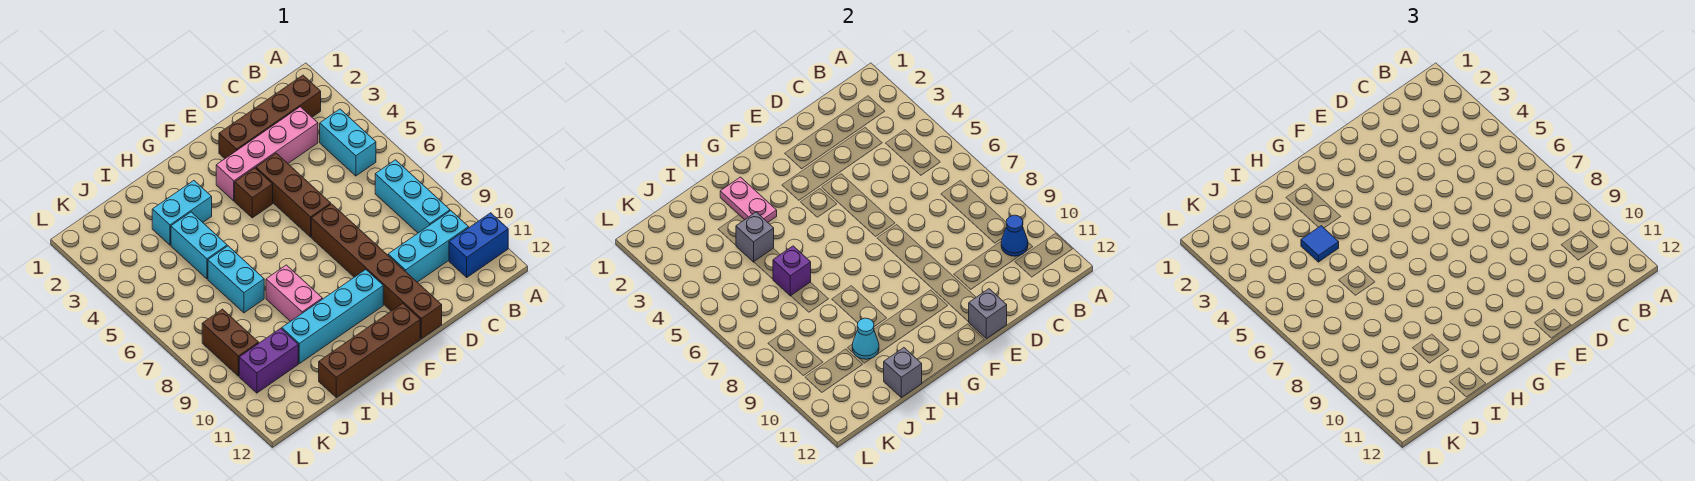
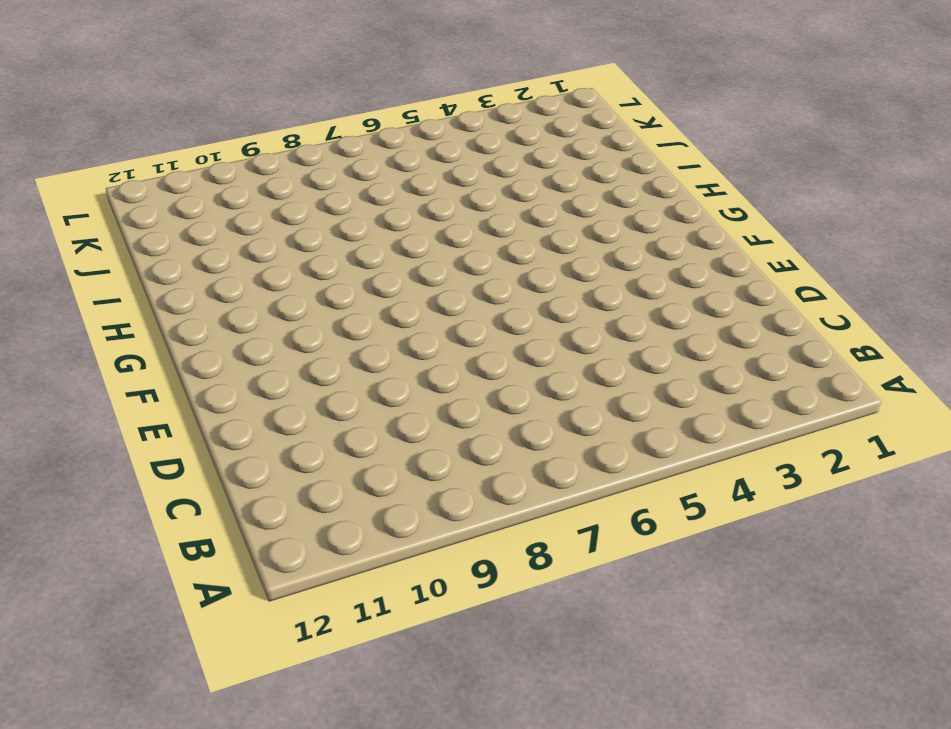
none -> blue 1x2 brick [449,213,508,277]
none -> brown 1x4 brick [219,75,321,158]
none -> cyan 1x2 brick [320,109,376,176]

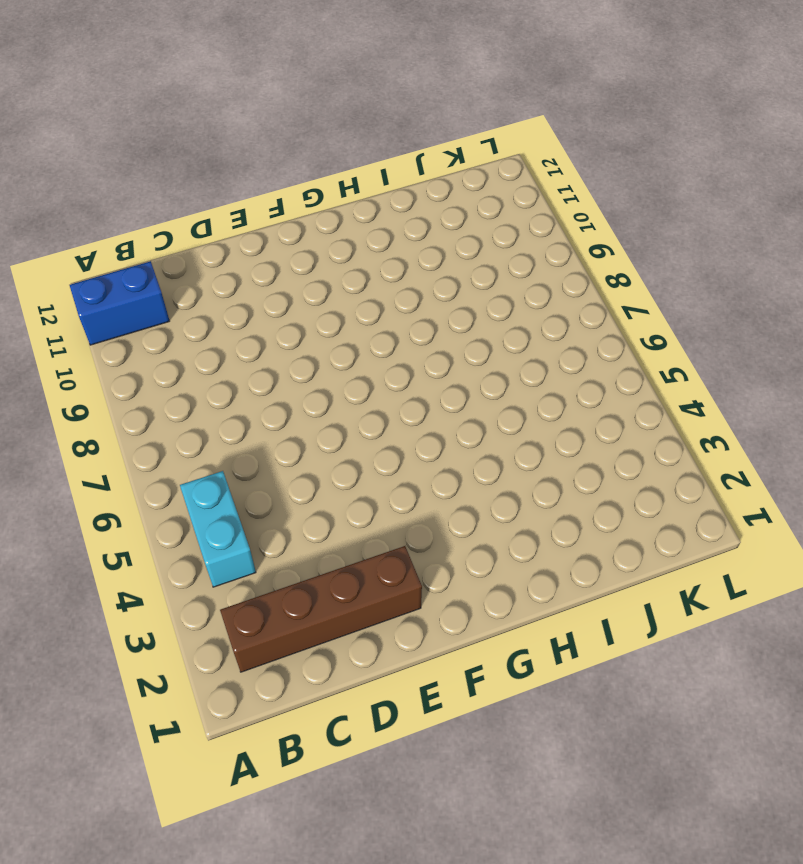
none -> cyan 1x3 brick [375,160,450,233]
none -> cyan 1x3 brick [388,211,469,282]
none -> pink 1x4 brick [216,107,318,201]

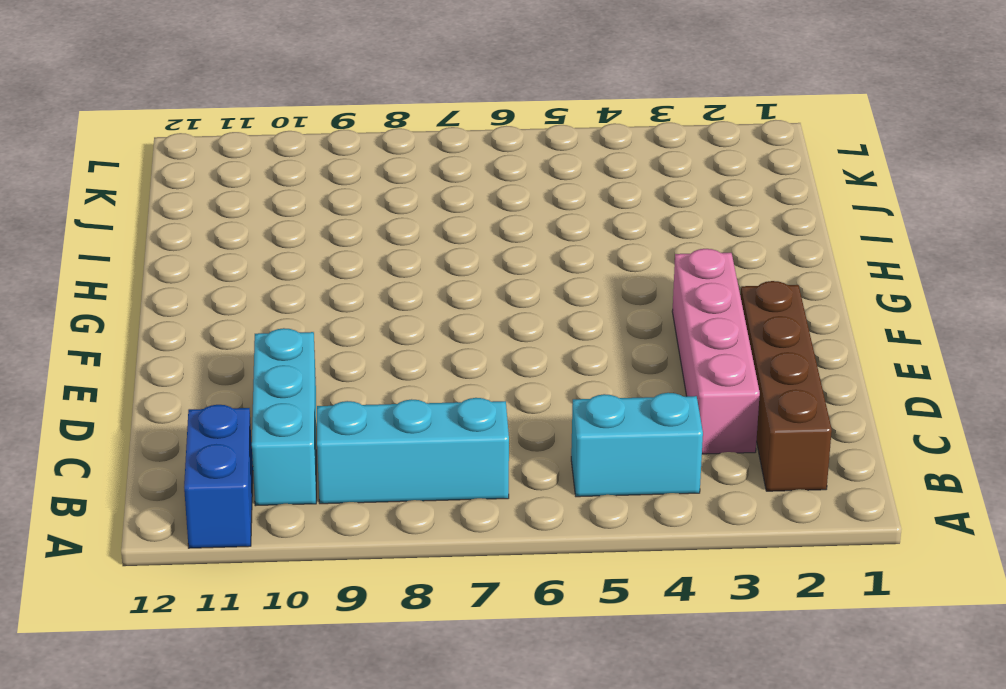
none -> brown 1x3 brick [256,153,331,237]
none -> brown 1x6 brick [311,204,442,339]
none -> brown 1x1 brick [235,168,273,218]

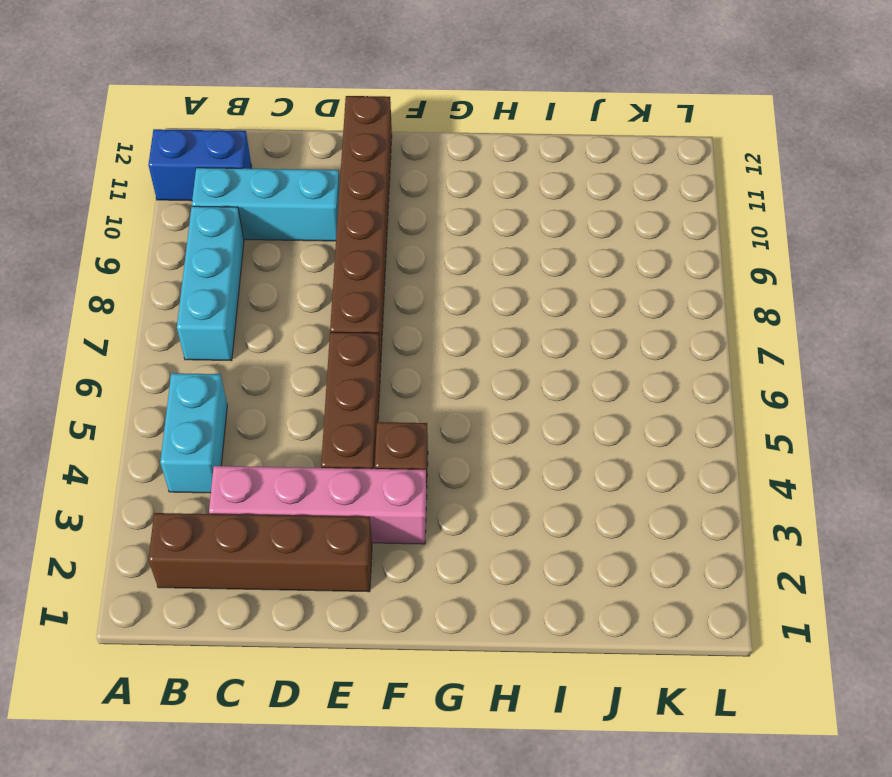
none -> cyan 1x4 brick [282,270,383,364]
none -> brown 1x4 brick [319,303,420,397]
none -> cyan 1x2 brick [152,181,212,245]

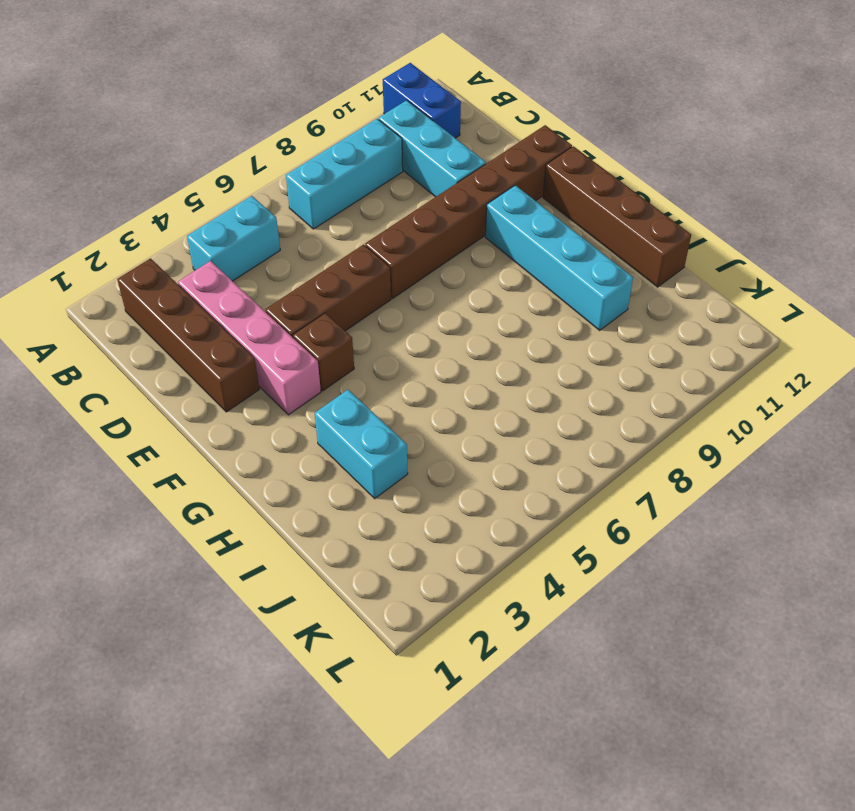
none -> pink 1x2 brick [266,265,322,321]
none -> cyan 1x2 brick [171,212,227,279]
none -> cyan 1x2 brick [208,246,264,313]

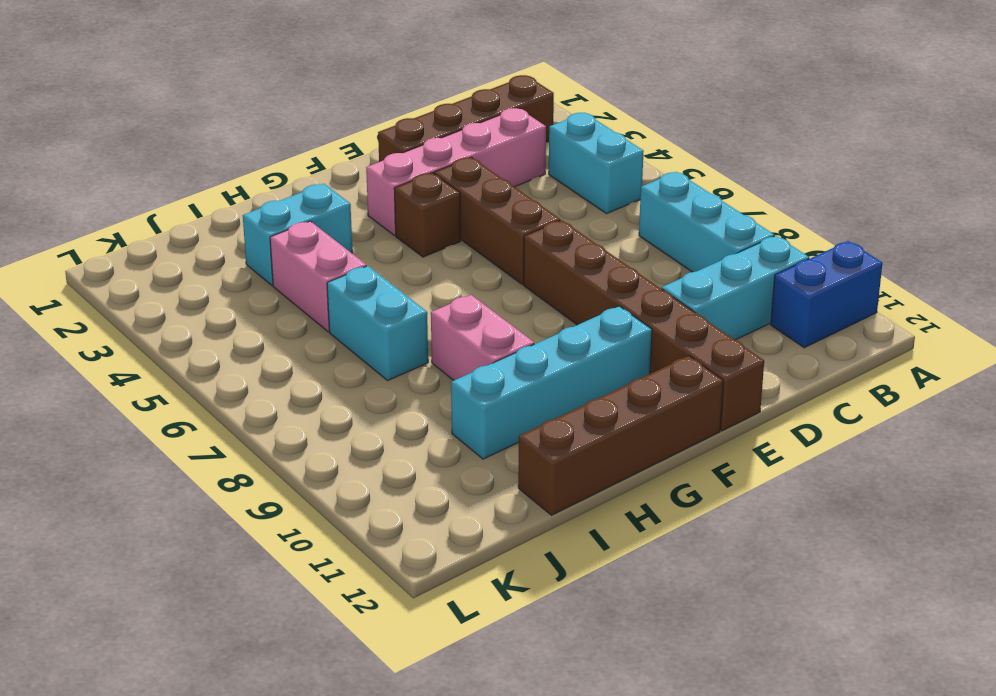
pink 1x2 brick [270,221,367,332] -> cyan 1x2 brick [171,212,227,279]
none -> purple 1x2 brick [239,328,298,393]
none -> brown 1x2 brick [202,309,259,376]
none -> blue 1x1 cone [1001,215,1028,256]

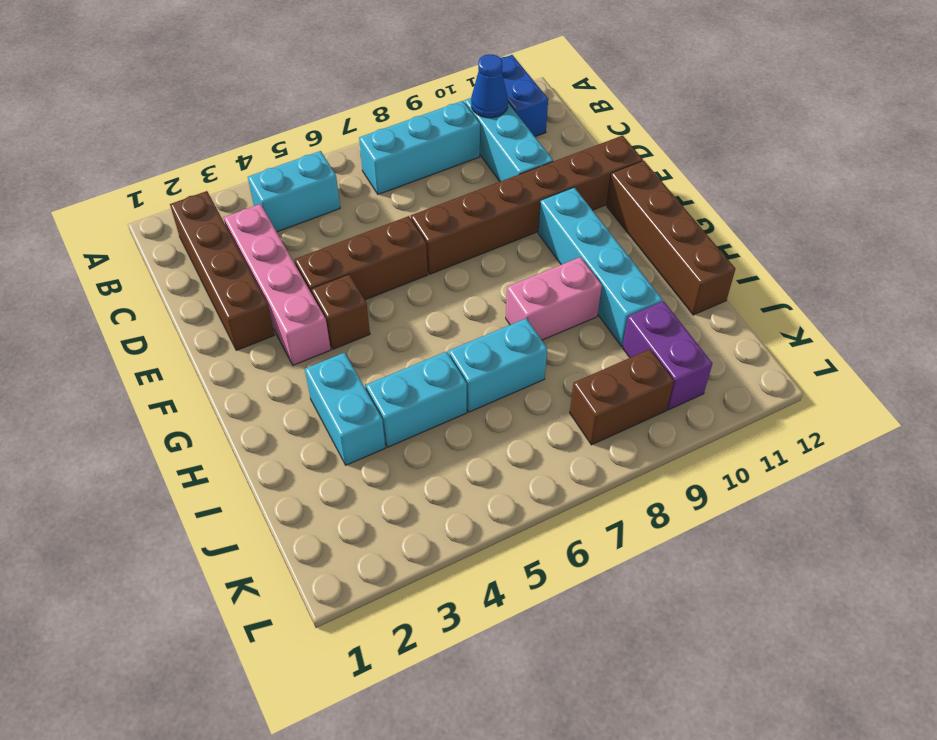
none -> grey 1x1 brick [969,289,1007,339]
none -> pink 1x2 plate [720,177,777,222]
none -> grey 1x1 brick [736,212,774,262]

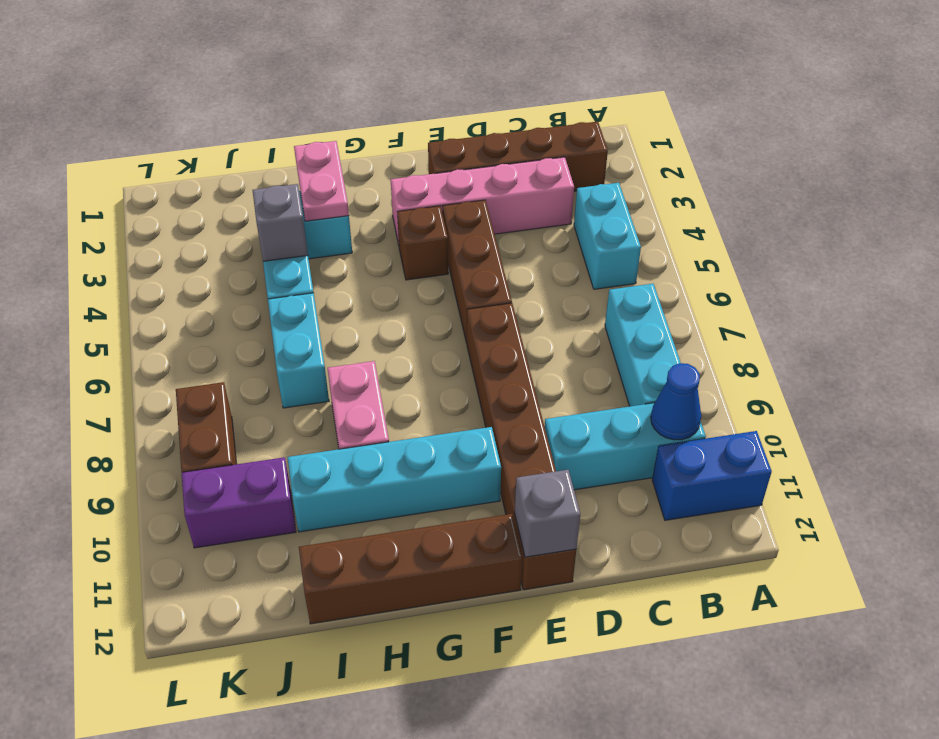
none -> purple 1x1 brick [773,246,811,296]
none -> cyan 1x1 cone [852,318,879,359]
none -> grey 1x1 brick [884,348,922,397]

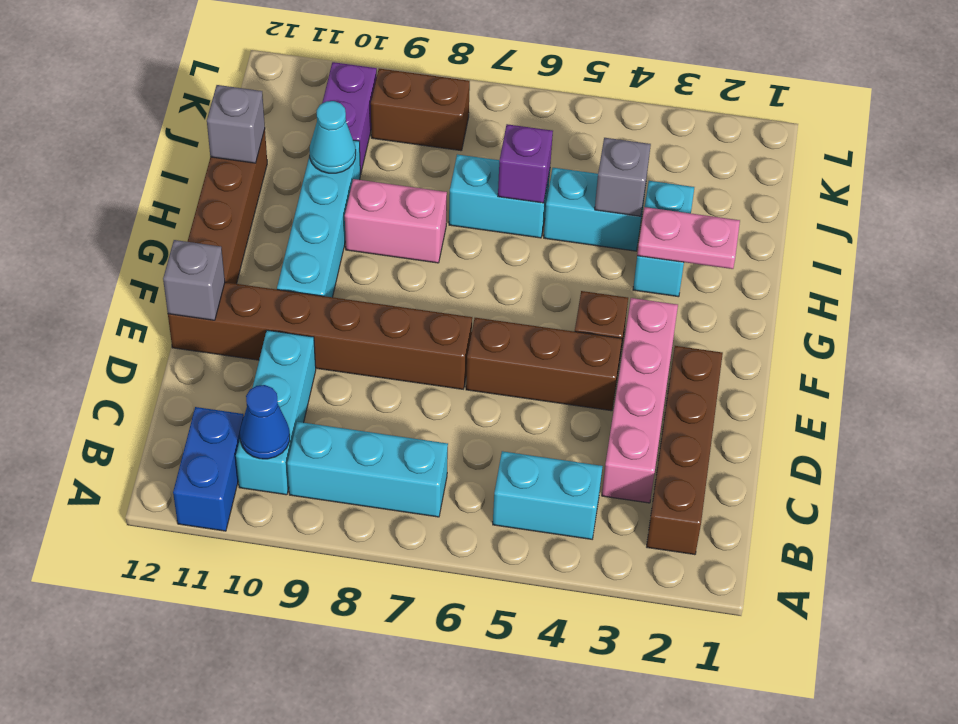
none -> blue 1x1 tile [1301,226,1339,262]

